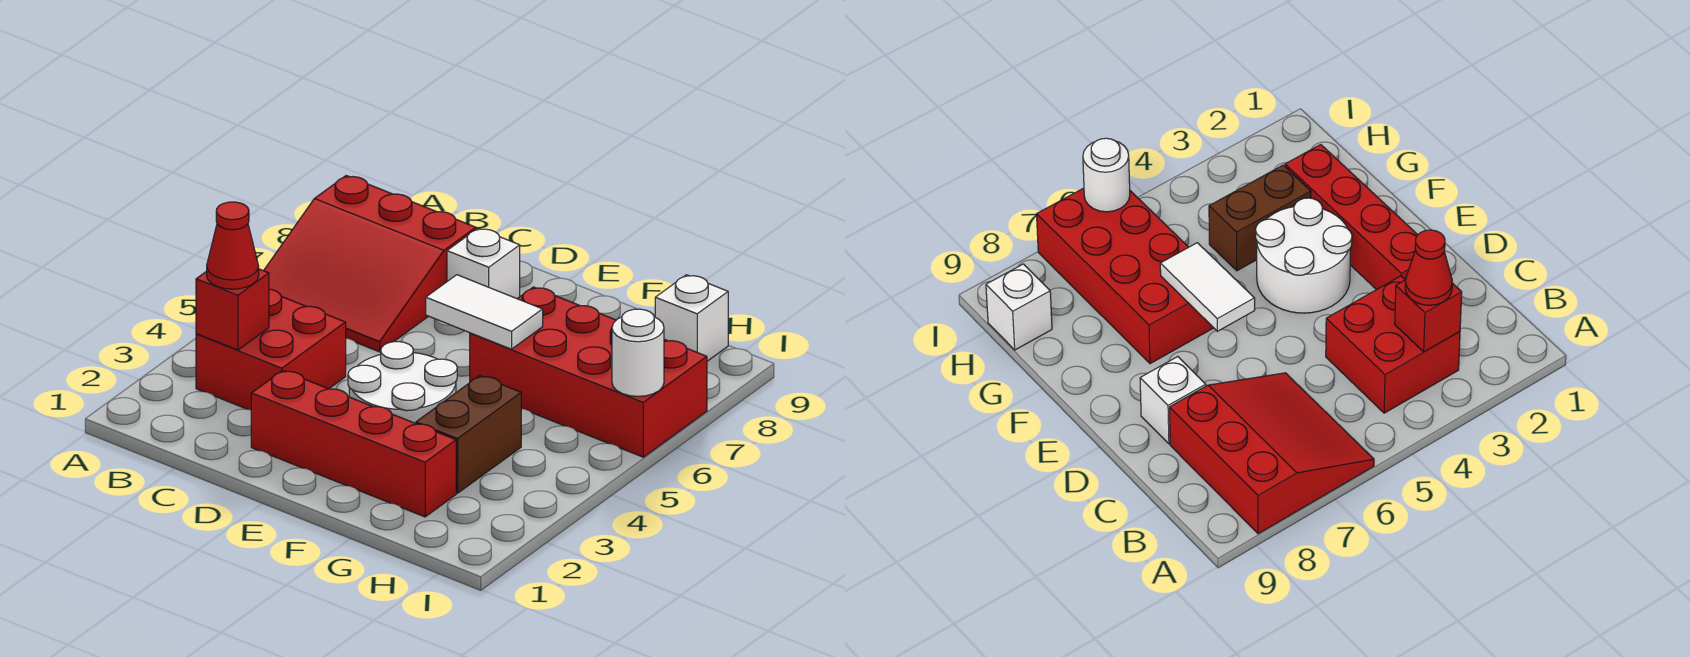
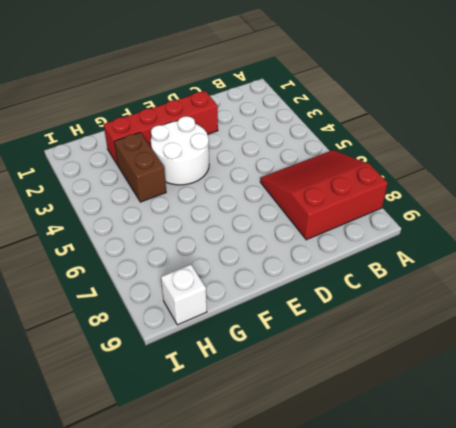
none -> red 2x2 brick [196,289,346,410]
none -> white 1x1 brick [447,228,520,299]
none -> red 2x4 brick [470,287,707,457]

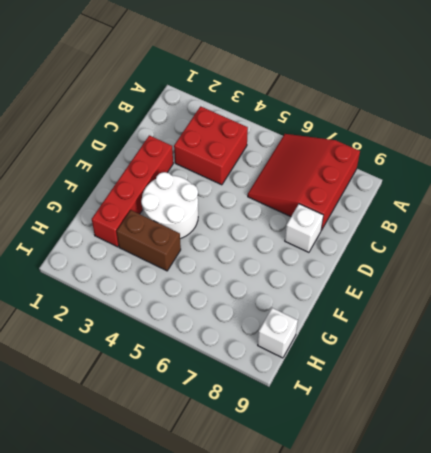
none -> red 2x4 brick [470,287,707,457]
none -> red 1x1 brick [196,269,269,350]
none -> white 1x2 tile [426,275,543,349]

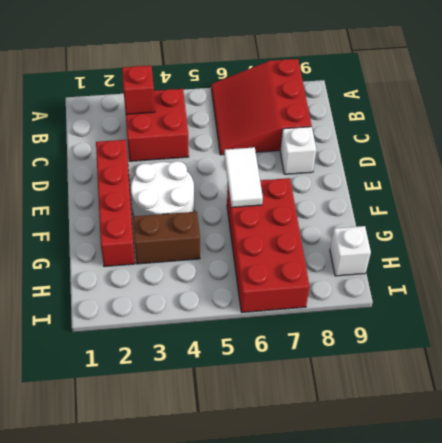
none -> white 1x1 round brick [612,309,664,396]
none -> red 1x1 cone [207,202,259,289]

